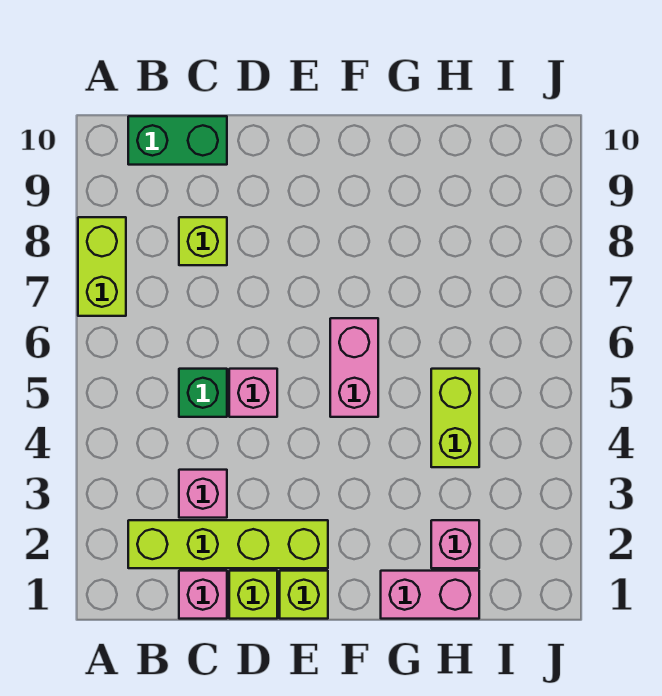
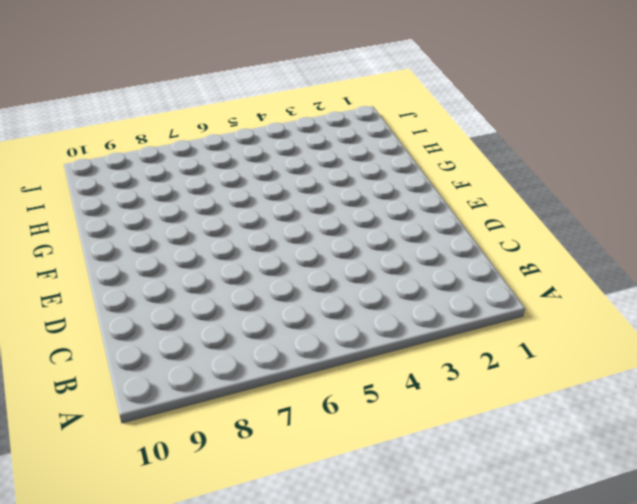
none -> lime 1x2 brick [78,217,126,316]
none -> lime 1x4 brick [128,520,328,568]
none -> green 1x2 brick [128,116,227,165]

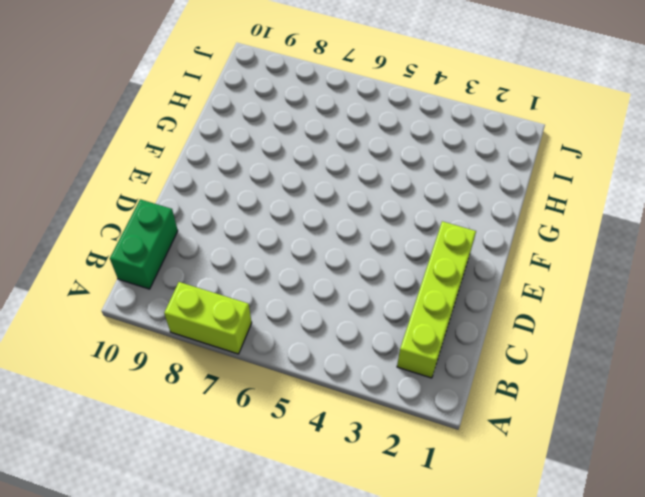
none -> pink 1x1 brick [179,571,227,619]
none -> pink 1x1 brick [179,470,227,518]
none -> green 1x1 brick [179,369,227,417]

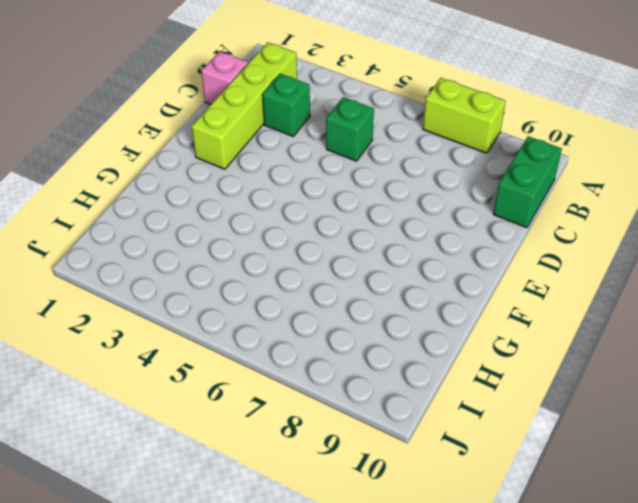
green 1x1 brick [262,74,310,136] -> pink 1x1 brick [179,470,227,518]
none -> lime 1x1 brick [179,217,227,265]
none -> lime 1x1 brick [229,571,277,619]
none -> pink 1x1 brick [229,369,277,417]

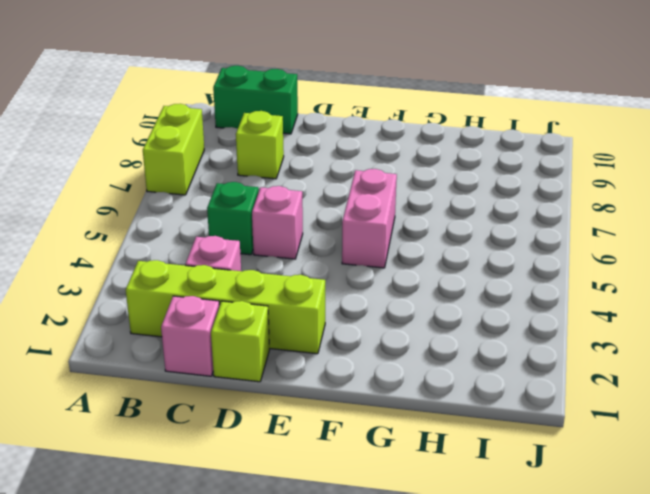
none -> lime 1x1 brick [280,571,328,619]
none -> pink 1x2 brick [381,571,479,619]
none -> pink 1x1 brick [431,520,479,568]

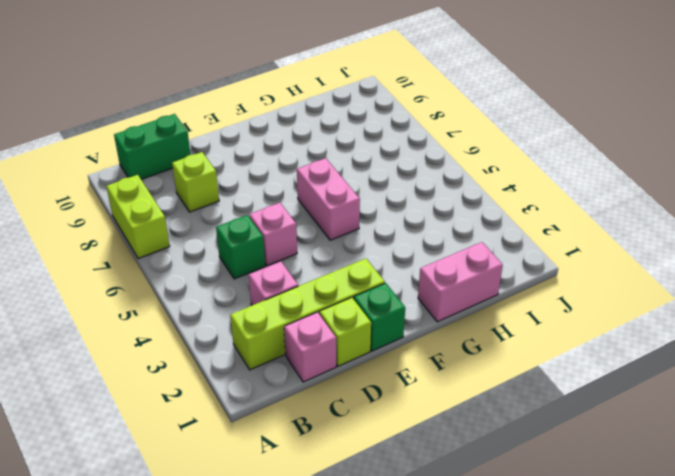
green 1x1 brick [354,283,405,351] -> lime 1x1 brick [280,571,328,619]
none -> pink 1x1 brick [431,520,479,568]
none -> lime 1x2 brick [431,369,479,467]

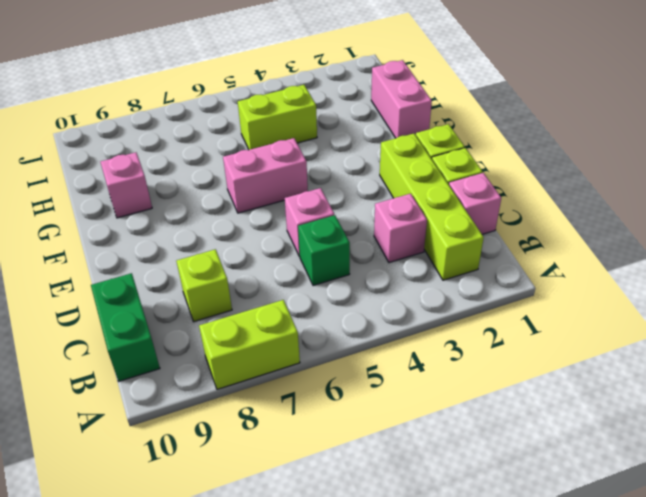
pink 1x1 brick [101,152,152,218] -> pink 1x1 brick moved to [431,520,479,568]

